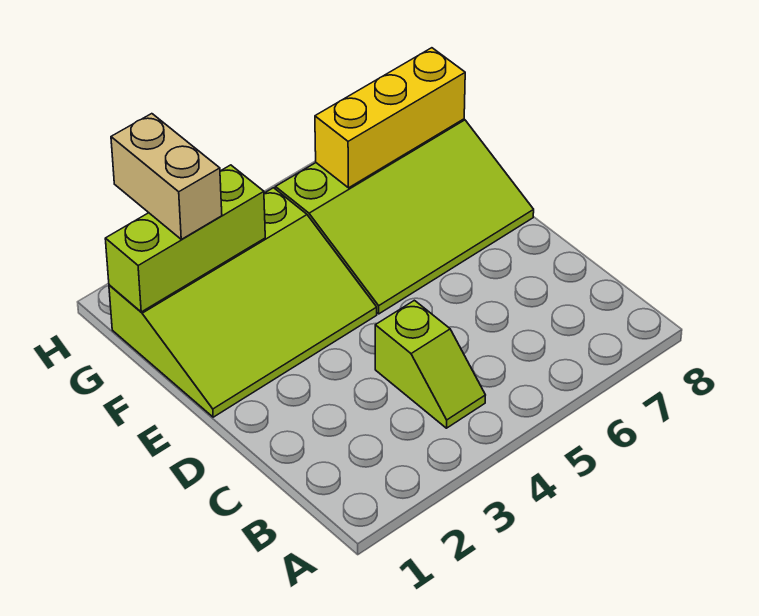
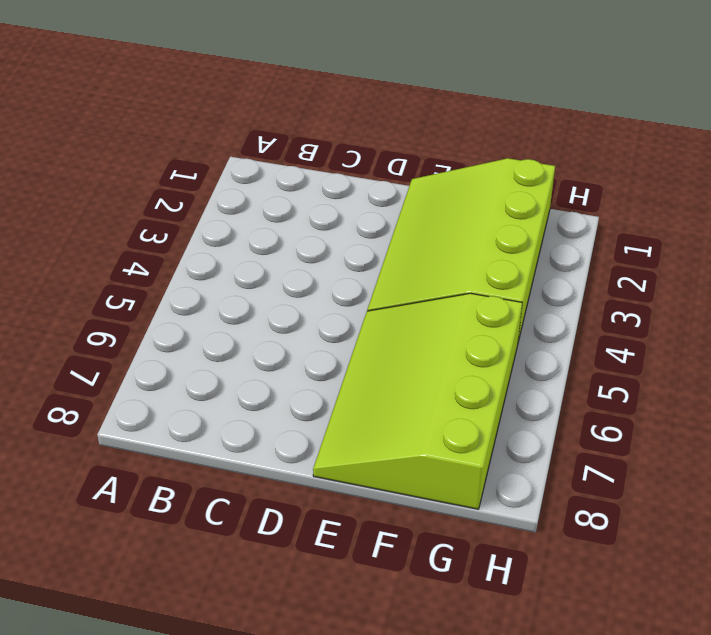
none -> lime 1x2 slope [375,300,485,428]
none -> lime 1x3 brick [105,165,265,312]

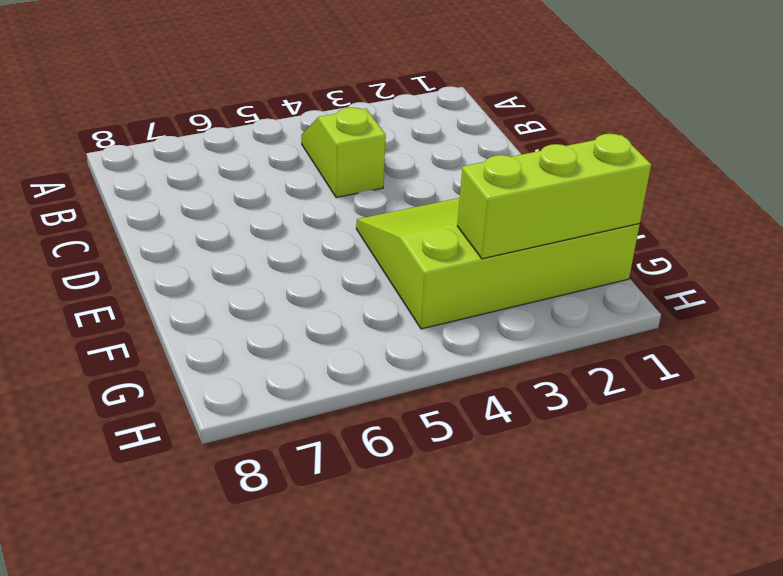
none -> lime 3x4 slope [276,119,534,314]
none -> yellow 1x3 brick [315,48,465,188]

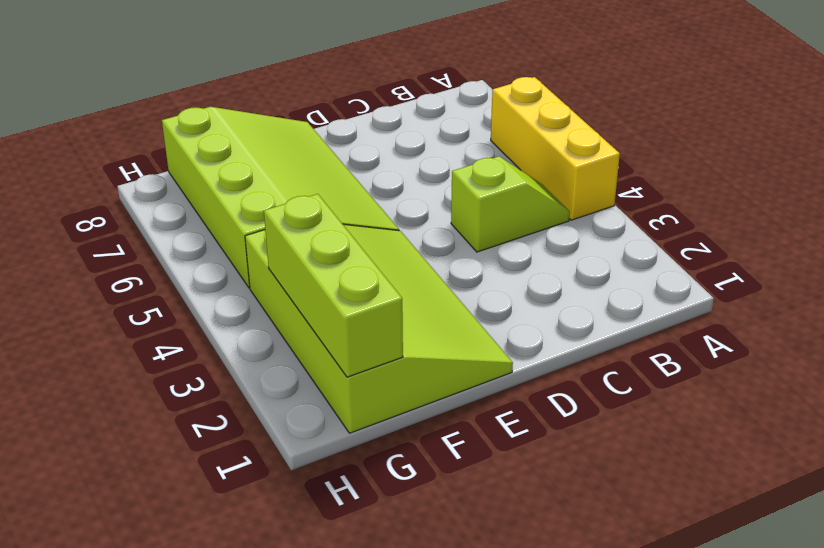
yellow 1x3 brick [491,77,620,220] -> yellow 1x3 brick moved to [315,48,465,188]
none -> tan 1x2 brick [111,114,222,239]

